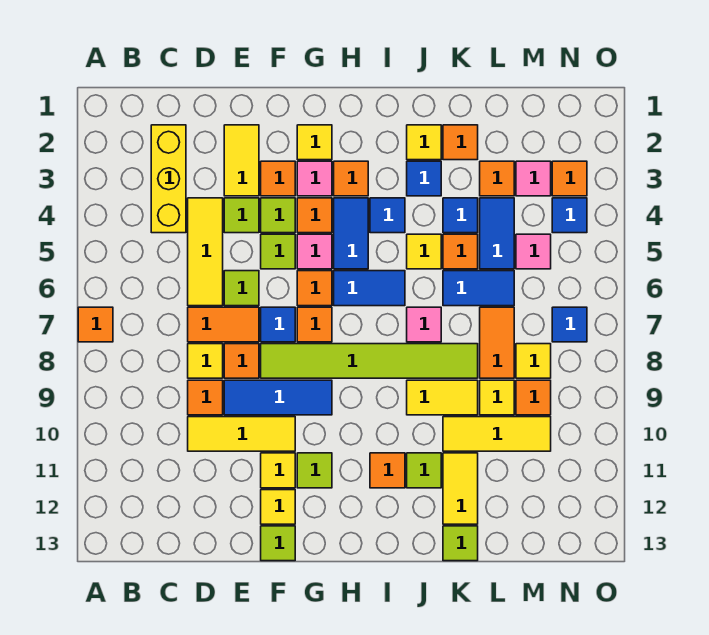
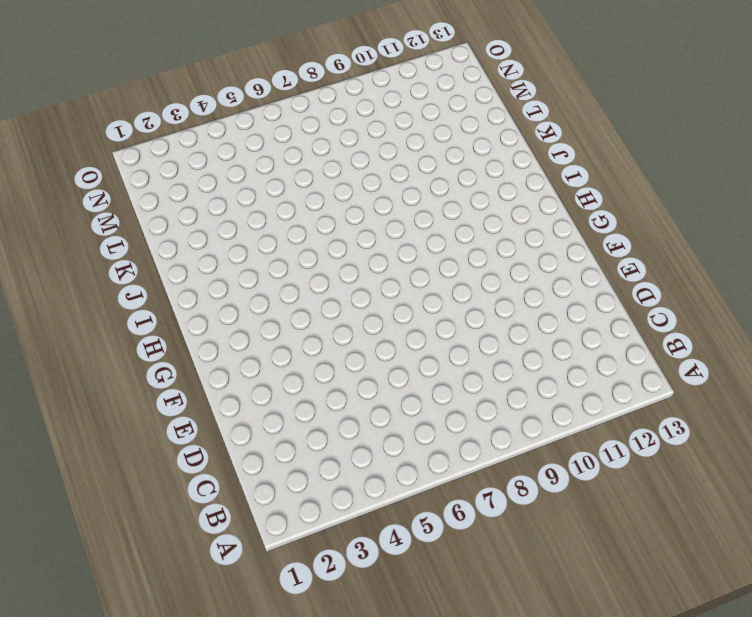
none -> orange 1x1 tile [78,307,113,342]
none -> yellow 1x3 brick [151,125,186,233]
none -> yellow 1x3 tile [188,198,223,306]
none -> orange 1x2 tile [188,307,259,342]

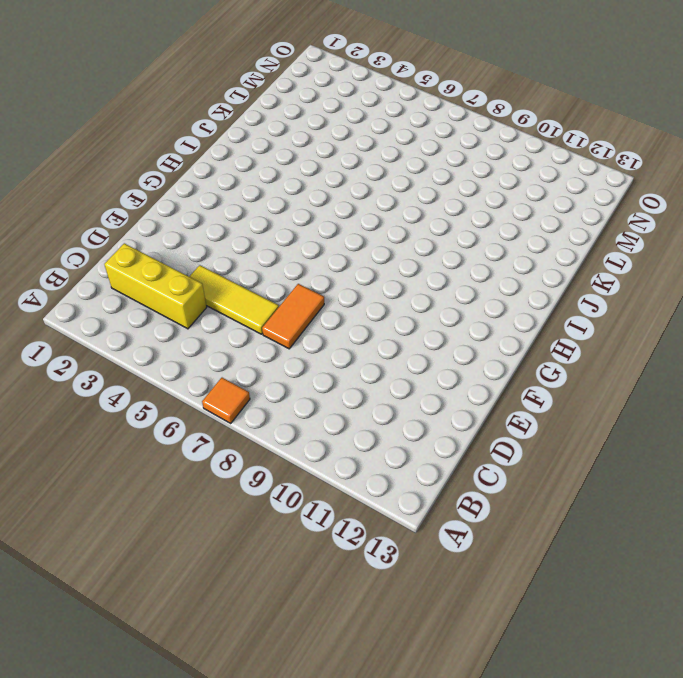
none -> yellow 1x1 tile [188,344,223,378]
none -> orange 1x1 tile [188,380,223,415]
none -> yellow 1x3 tile [188,417,295,451]
none -> yellow 1x2 tile [224,125,259,196]

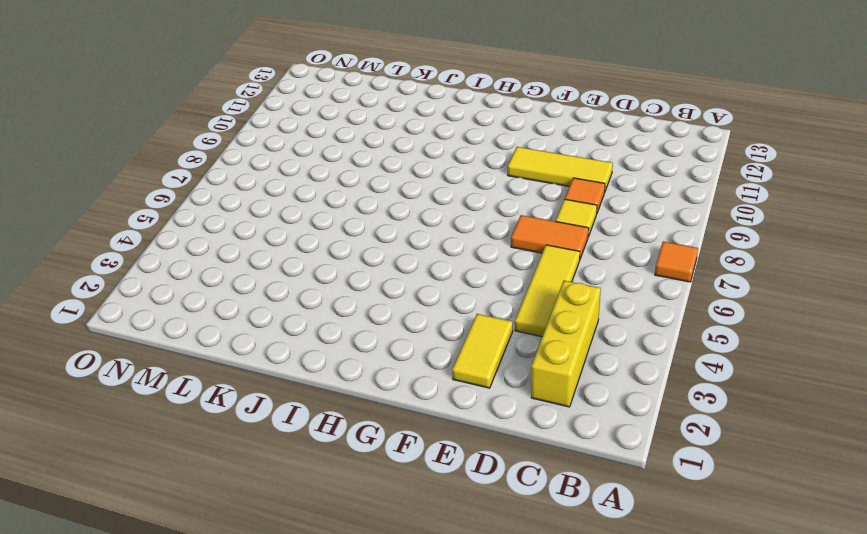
none -> lime 1x1 tile [224,198,259,233]
none -> lime 1x1 tile [224,271,259,306]
none -> orange 1x1 tile [224,344,259,378]
none -> blue 1x3 tile [224,380,332,415]

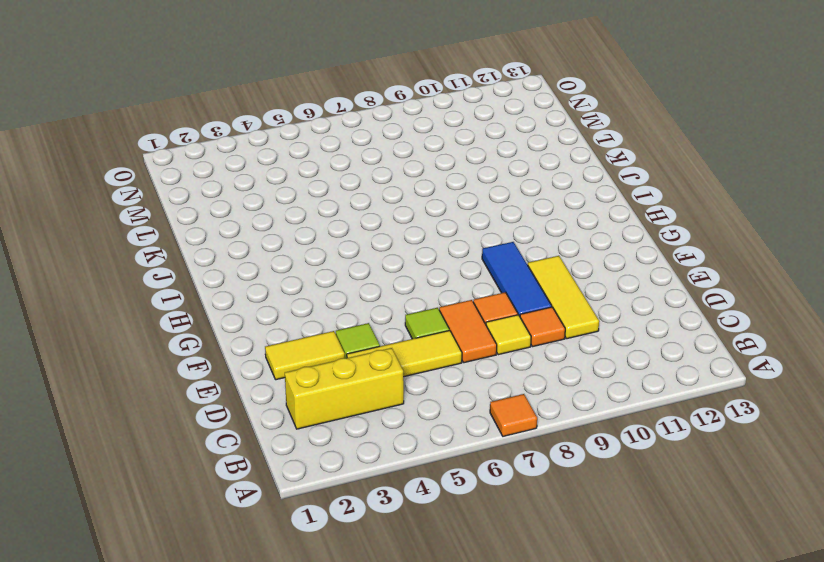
none -> orange 1x1 tile [261,161,295,196]
none -> lime 1x1 tile [261,198,295,233]
none -> lime 1x1 tile [261,234,295,269]
none -> blue 1x1 tile [261,307,295,342]

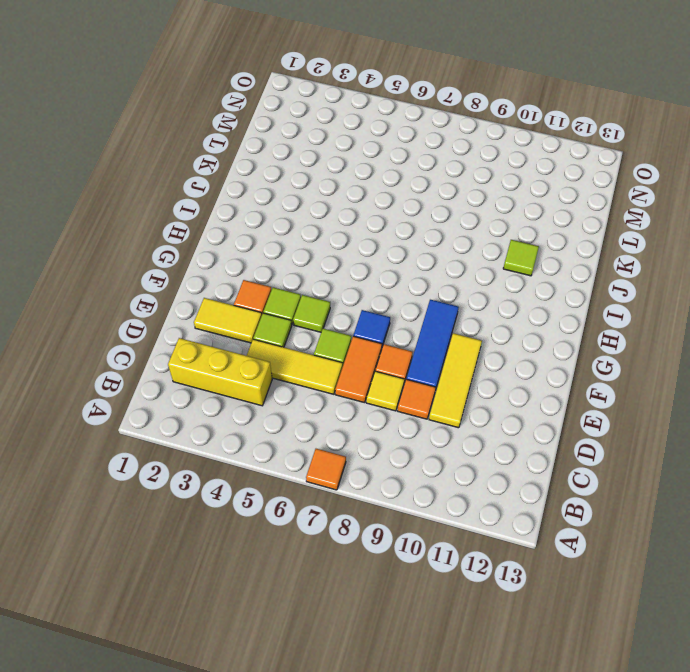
none -> lime 1x6 tile [261,344,478,378]
none -> yellow 1x1 tile [261,453,295,488]
none -> yellow 1x1 tile [261,490,295,524]
none -> lime 1x1 tile [261,526,295,561]

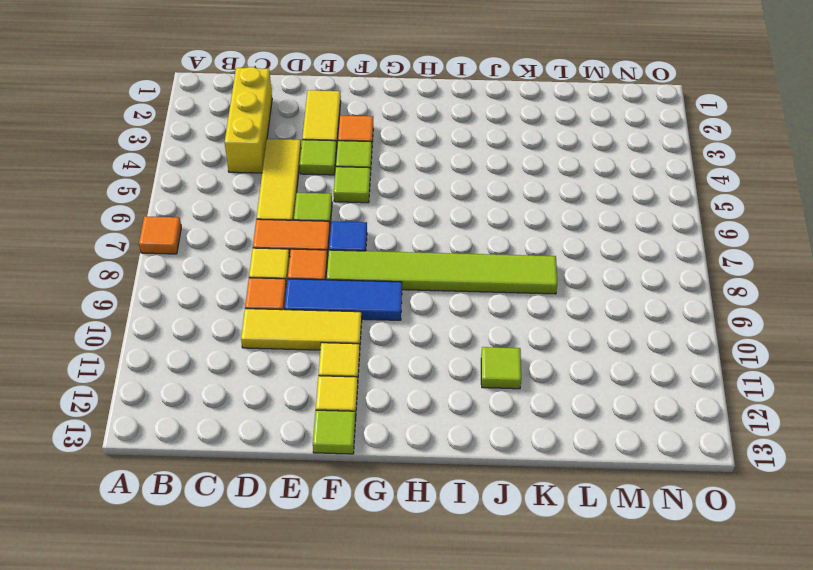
none -> yellow 1x1 tile [297,125,332,160]
none -> pink 1x1 tile [297,161,332,196]
none -> orange 1x1 tile [297,198,332,233]
none -> pink 1x1 tile [297,234,332,269]

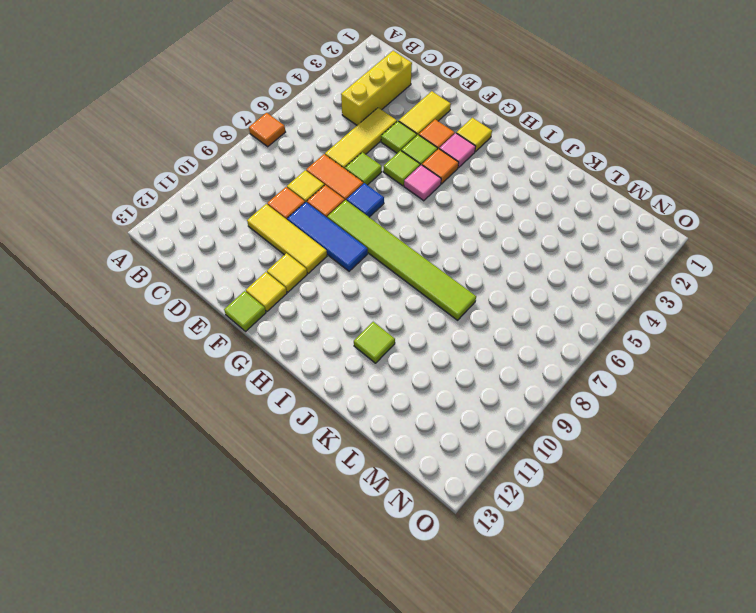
none -> orange 1x1 tile [297,271,332,306]
none -> orange 1x1 tile [297,307,332,342]
none -> lime 1x1 tile [297,453,332,488]
none -> orange 1x1 tile [334,161,368,196]

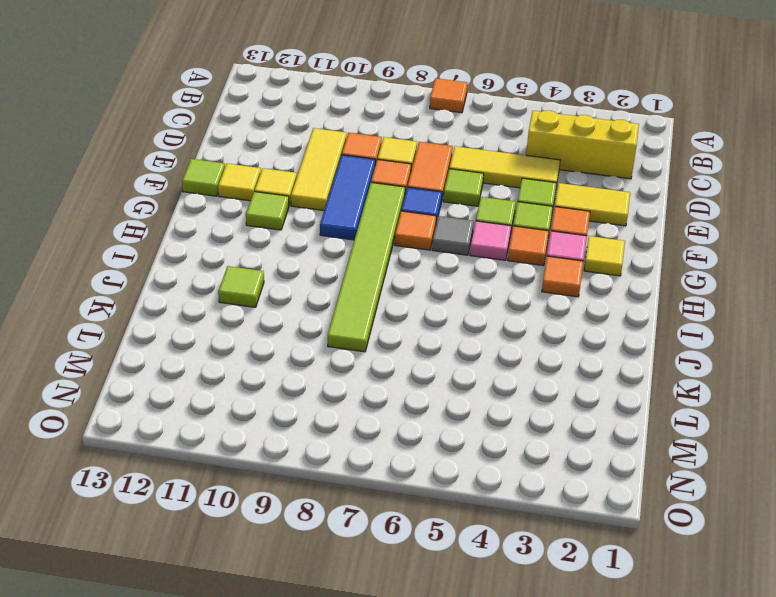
grey 1x1 tile [432,216,474,255] -> orange 1x1 tile [297,271,332,306]
none -> blue 1x2 tile [334,198,368,269]
none -> blue 1x2 tile [334,271,405,306]
none -> blue 1x1 tile [370,198,405,233]
none -> orange 1x1 tile [370,453,405,488]

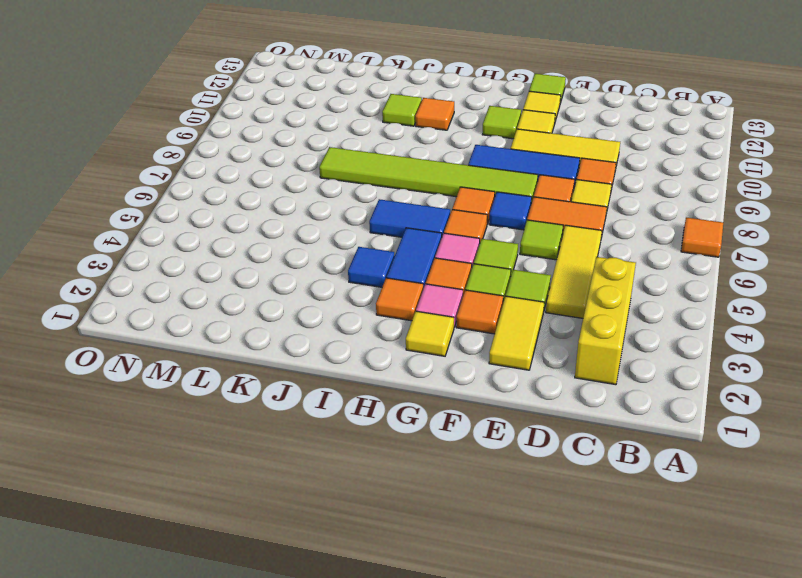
none -> yellow 1x1 tile [407,125,441,160]
none -> blue 1x1 tile [407,161,441,196]
none -> yellow 1x1 tile [407,234,441,269]
none -> pink 1x1 tile [407,307,441,342]

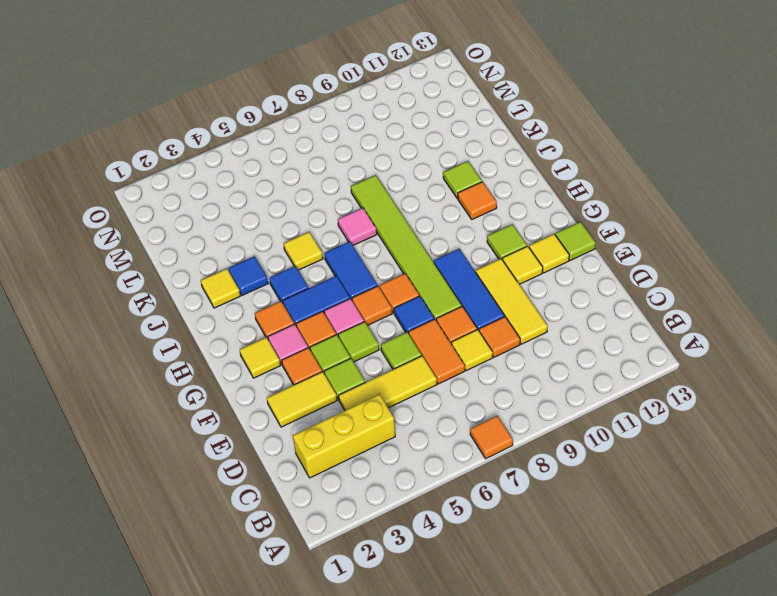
none -> yellow 1x2 tile [407,380,478,415]
none -> orange 1x1 tile [443,125,478,160]
none -> blue 1x1 tile [443,198,478,233]
none -> orange 1x1 tile [443,234,478,269]

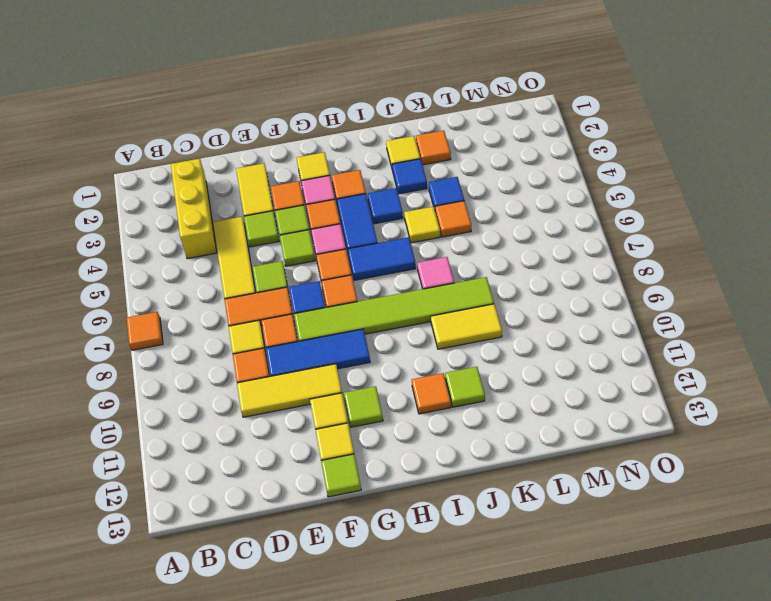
none -> blue 1x2 tile [443,271,514,306]
none -> yellow 1x3 tile [443,417,551,451]
none -> yellow 1x2 tile [443,453,478,524]
none -> lime 1x1 tile [443,526,478,561]

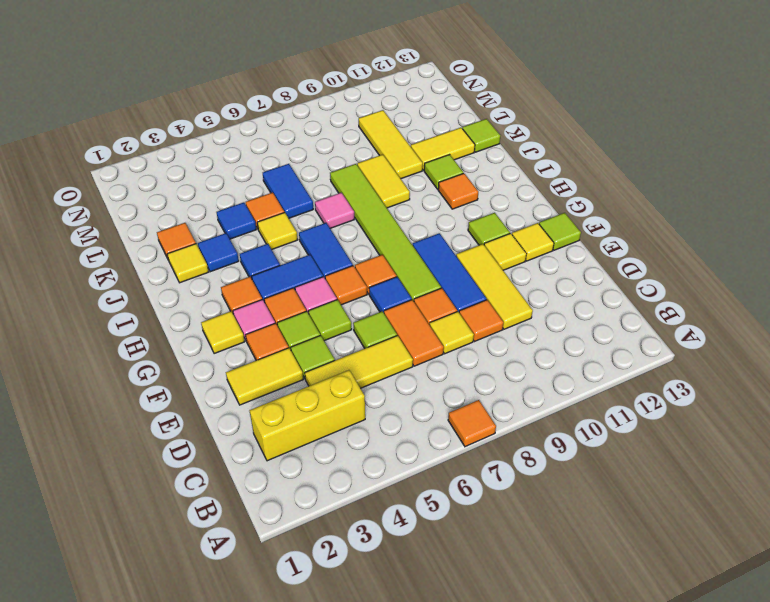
none -> orange 1x1 tile [480,161,514,196]
none -> blue 1x2 tile [480,198,514,269]
none -> orange 1x2 tile [480,307,514,378]
none -> yellow 1x1 tile [480,380,514,415]

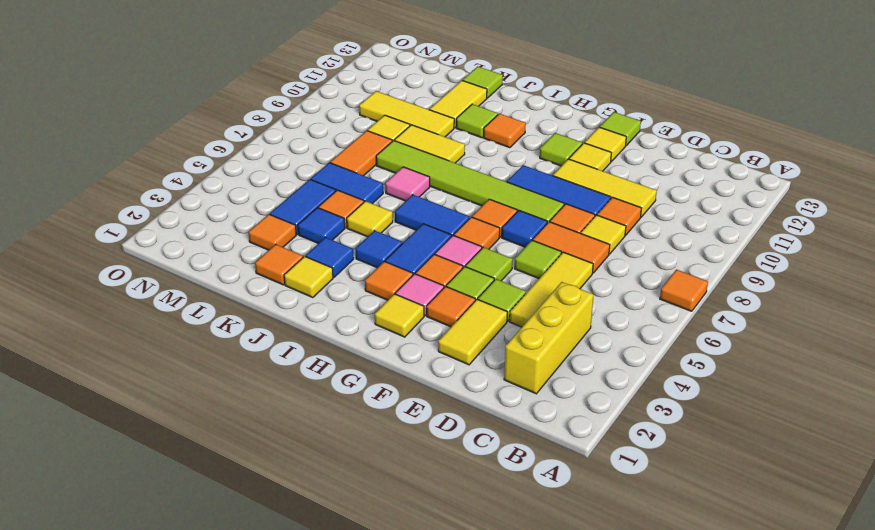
none -> pink 1x1 tile [516,161,551,196]
none -> pink 1x1 tile [516,234,551,269]
none -> yellow 1x1 tile [516,344,551,378]
none -> orange 1x1 tile [516,380,551,415]

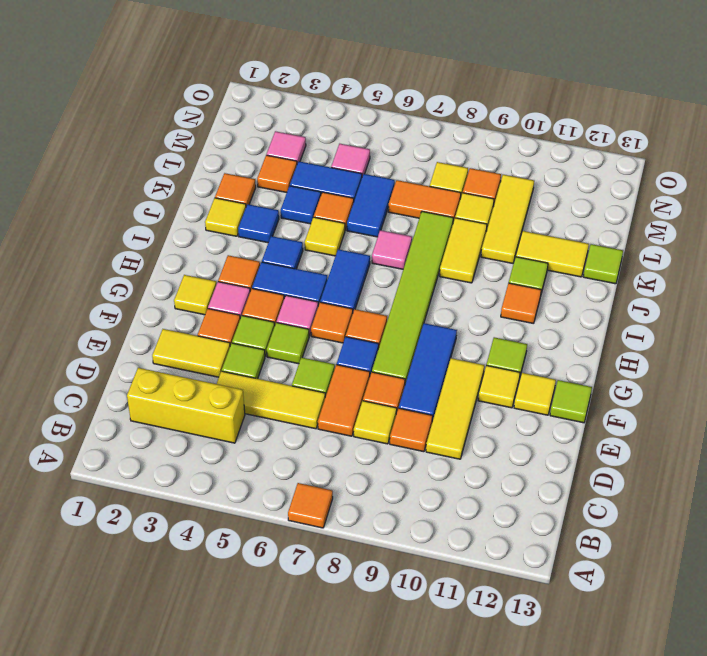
none -> orange 1x1 tile [552,161,587,196]
none -> blue 1x1 tile [552,198,587,233]
none -> blue 1x1 tile [552,307,587,342]

